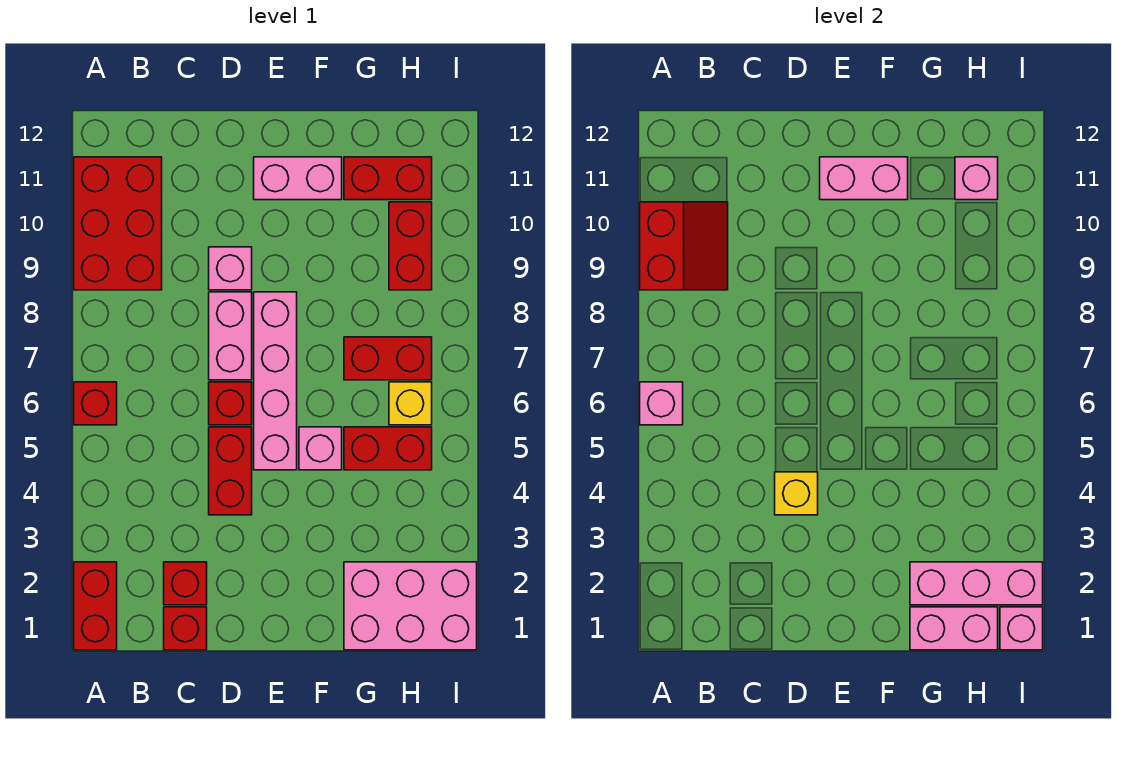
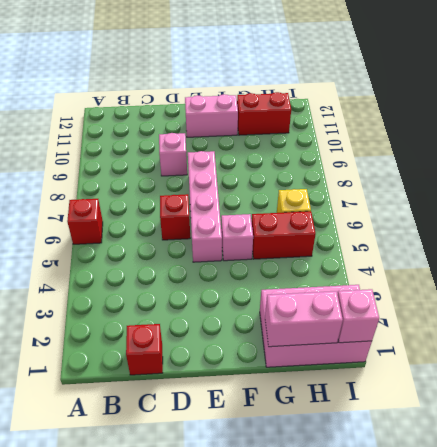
none -> red 1x2 brick [74,562,117,650]
none -> red 2x3 brick [74,157,162,290]
none -> red 1x1 brick [164,562,207,605]

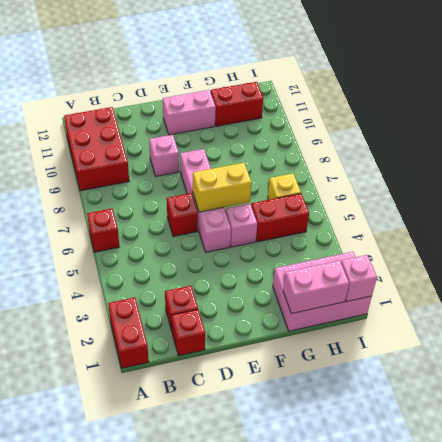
yellow 1x2 brick [193,163,252,212] -> none
none -> red 1x2 brick [209,427,252,515]
none -> pink 1x2 brick [209,292,252,380]
none -> red 1x2 brick [344,337,432,380]

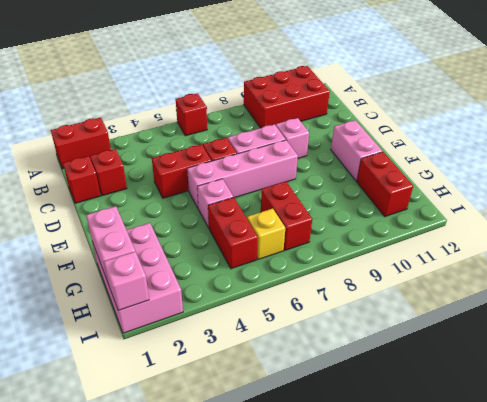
none -> red 1x2 brick [389,202,432,290]
none -> pink 1x1 brick [640,382,683,425]
none -> red 2x2 slope [640,202,728,290]

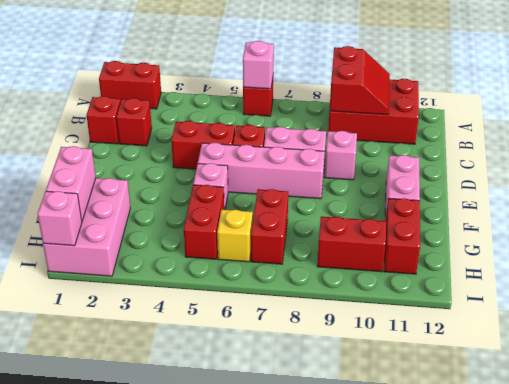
red 2x2 slope [330,46,390,115] -> red 2x2 slope turned to [640,202,728,290]
none -> yellow 1x1 brick [775,472,818,515]
none -> pink 1x2 brick [820,157,908,200]
none -> pink 1x3 brick [910,562,1043,605]

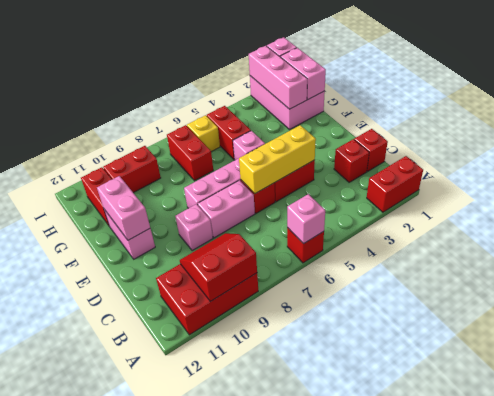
yellow 1x3 brick [239,125,316,194] -> yellow 1x1 brick [775,472,818,515]
none -> pink 1x1 brick [955,157,998,200]

